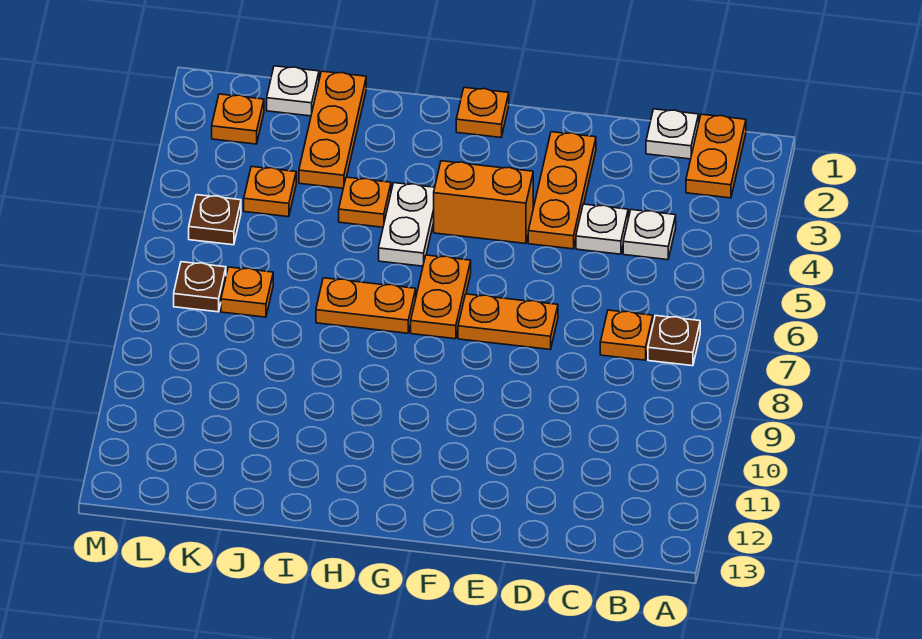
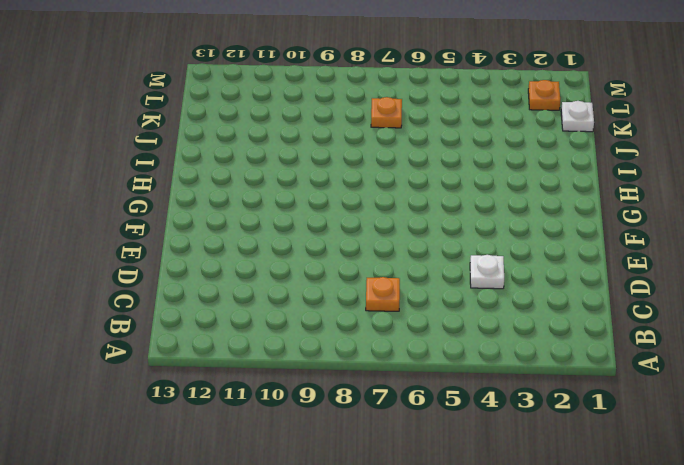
none -> orange 1x2 plate [686,114,746,198]
none -> brown 1x1 plate [648,316,700,366]
none -> white 1x1 plate [646,109,699,159]

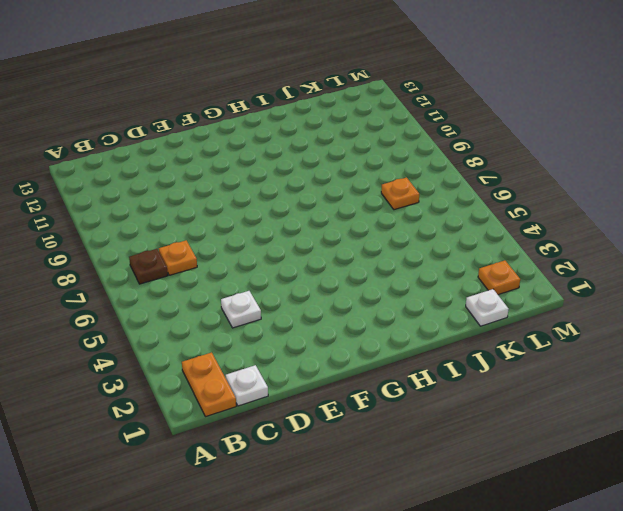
none -> white 1x1 plate [623,210,676,260]
none -> orange 1x3 plate [528,132,596,249]
none -> orange 1x2 plate [458,294,558,350]

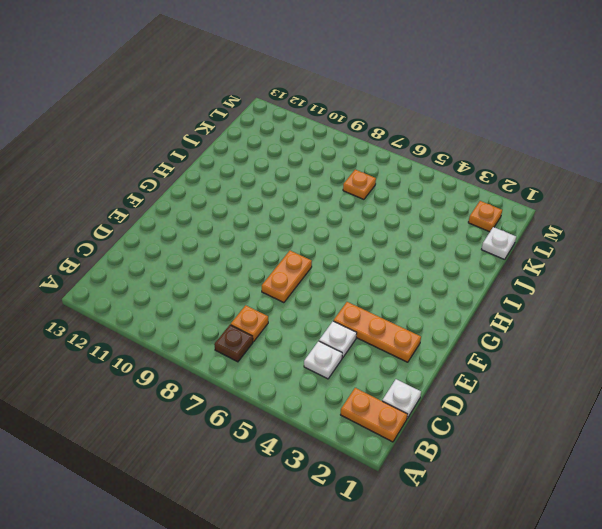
none -> orange 1x2 brick [434,161,533,244]
none -> orange 1x1 plate [456,87,509,137]
none -> orange 1x2 plate [411,255,471,339]

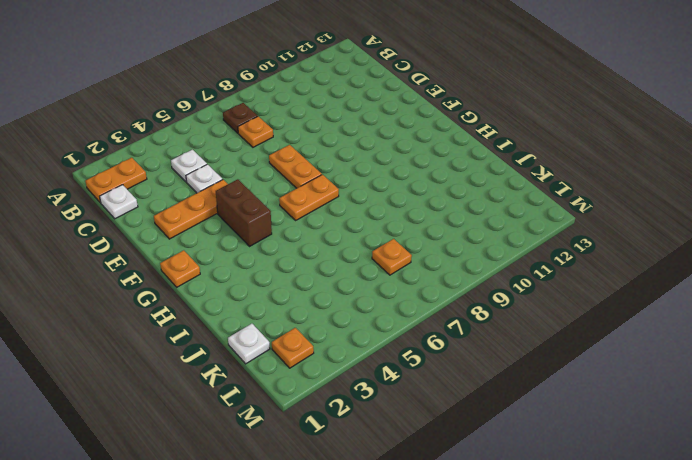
brown 1x2 brick [216,179,272,246] -> orange 1x2 brick [434,161,533,244]
none -> white 1x2 plate [379,183,435,266]
none -> orange 1x2 plate [316,278,416,333]
none -> orange 1x1 plate [339,177,391,227]

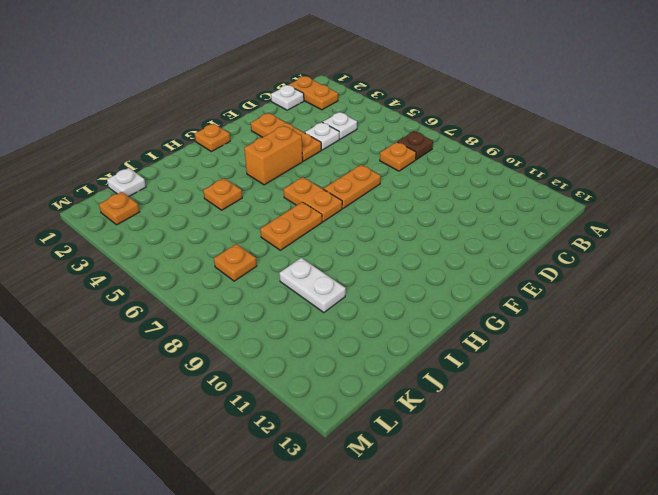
white 1x2 plate [279,258,346,313] -> white 1x2 plate moved to [379,183,435,266]
none -> orange 1x3 plate [299,71,366,188]
none -> orange 1x1 plate [244,167,296,217]
none -> brown 1x1 plate [189,195,241,245]

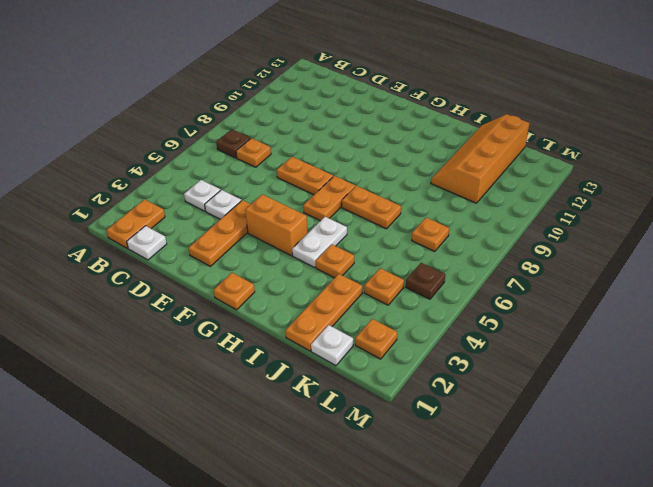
orange 2x4 slope [431,114,530,203] -> none
none -> brown 1x1 plate [174,262,226,312]

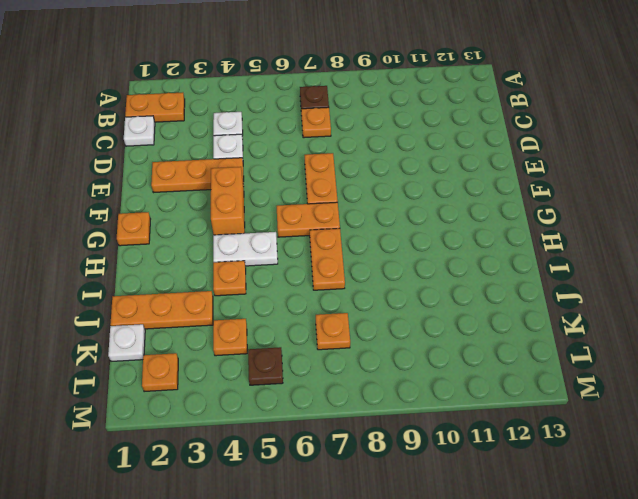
none -> brown 1x1 plate [174,262,226,312]

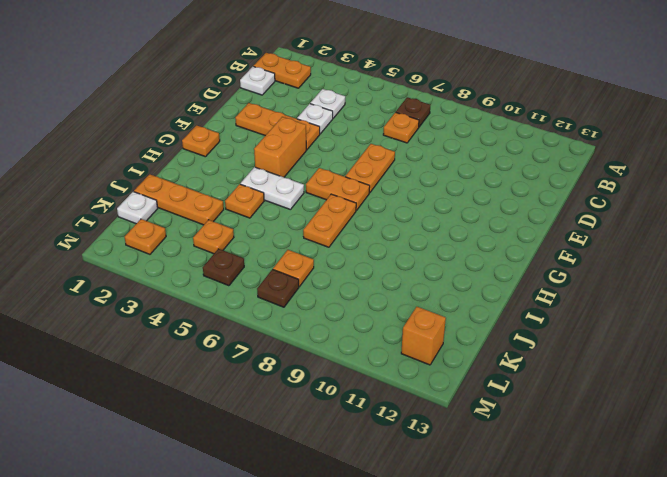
orange 1x1 brick [401,307,446,365] -> none

